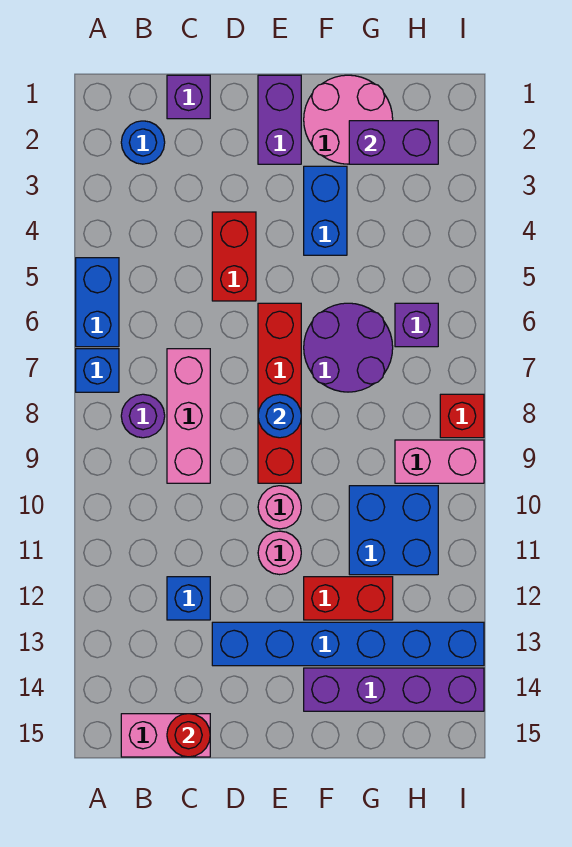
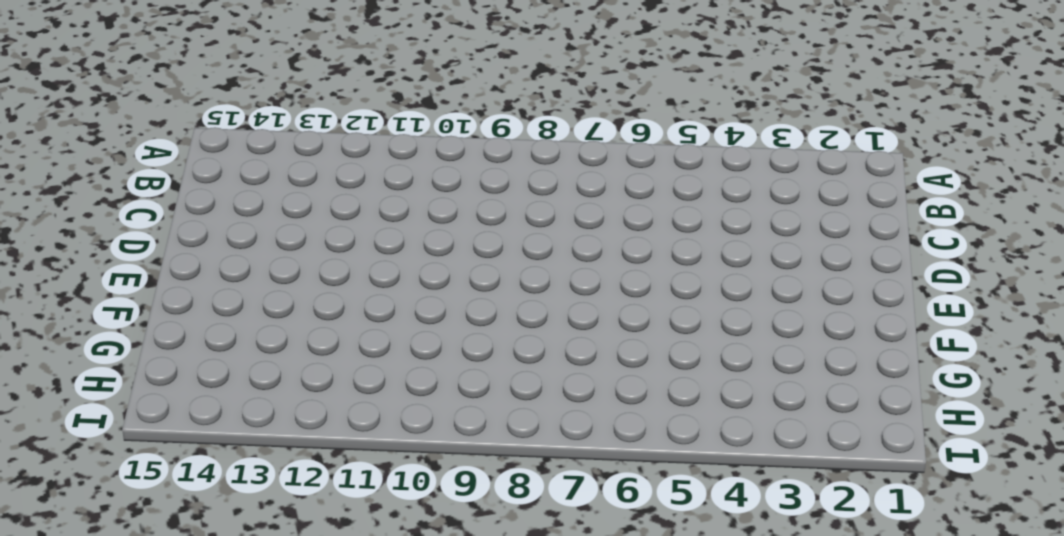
none -> blue 1x2 brick [76,258,119,347]
none -> blue 1x1 brick [76,349,119,392]
none -> blue 1x1 round brick [121,121,165,164]

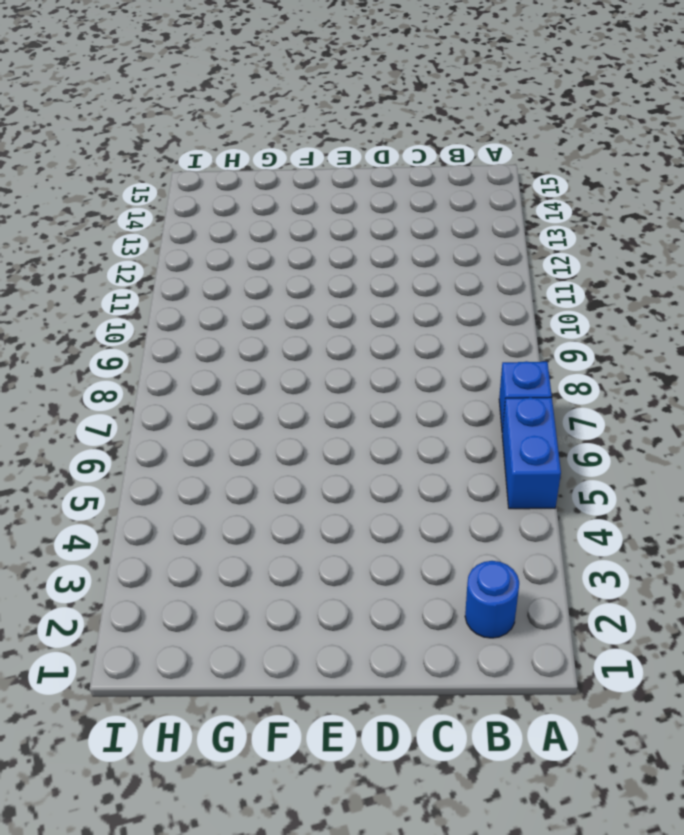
none -> purple 1x1 round brick [121,394,165,438]
none -> pink 1x2 brick [121,714,210,757]
none -> purple 1x1 brick [167,75,210,119]

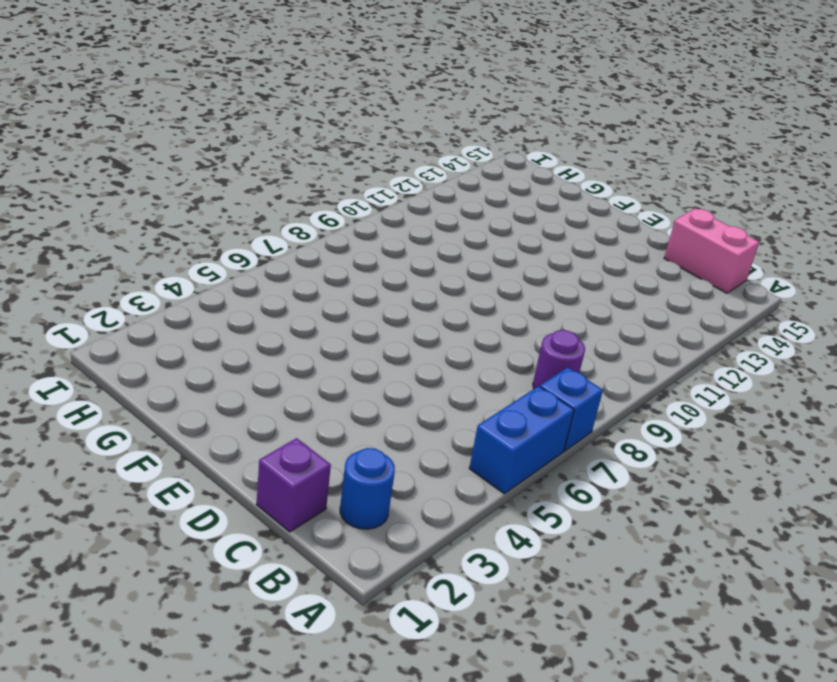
none -> pink 1x3 brick [167,349,210,483]
none -> blue 1x1 brick [167,577,210,620]
none -> red 1x2 brick [212,212,256,301]

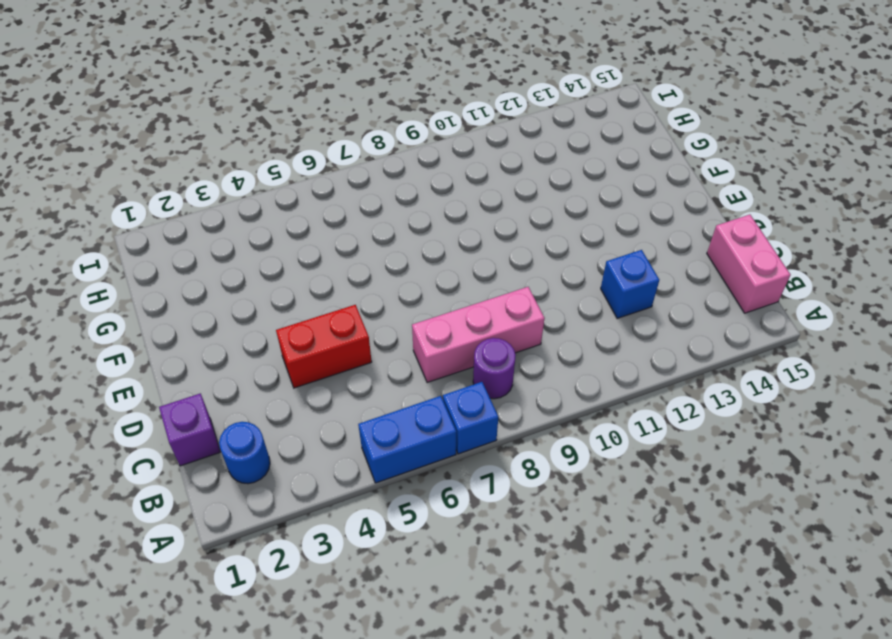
none -> blue 1x6 brick [212,622,484,666]
none -> purple 1x2 brick [258,75,301,164]
none -> red 1x4 brick [258,303,301,483]

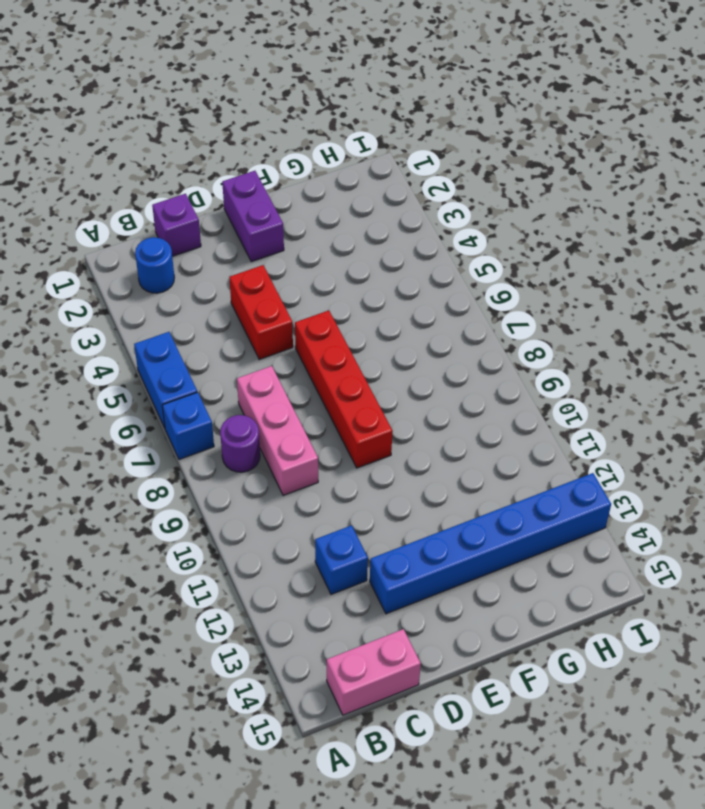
none -> pink 1x1 round brick [258,486,301,529]
none -> pink 1x1 round brick [258,531,301,575]
none -> pink 2x2 round brick [304,75,393,164]

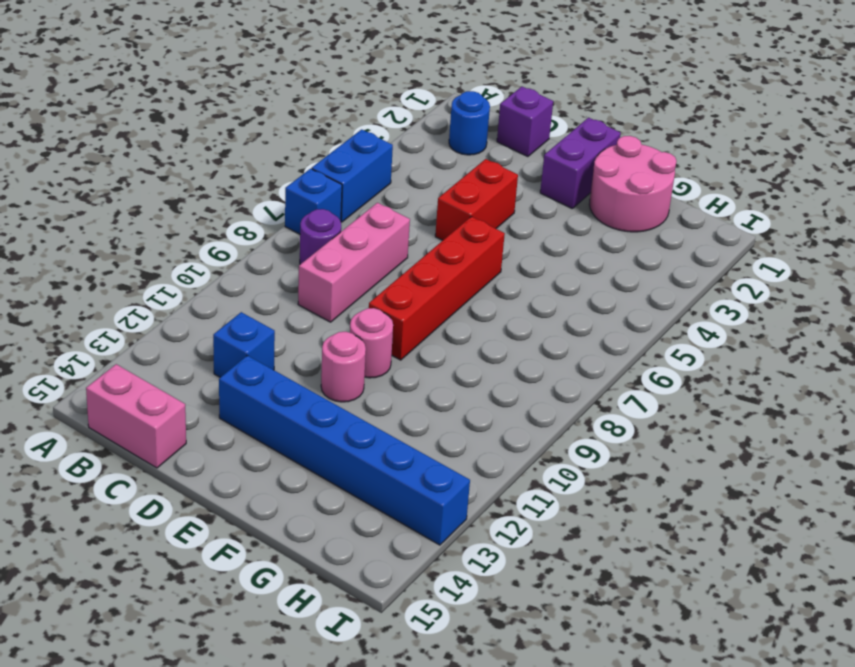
none -> blue 1x2 brick [304,166,347,255]
none -> purple 2x2 round brick [304,303,393,392]
none -> red 1x2 brick [304,577,393,620]

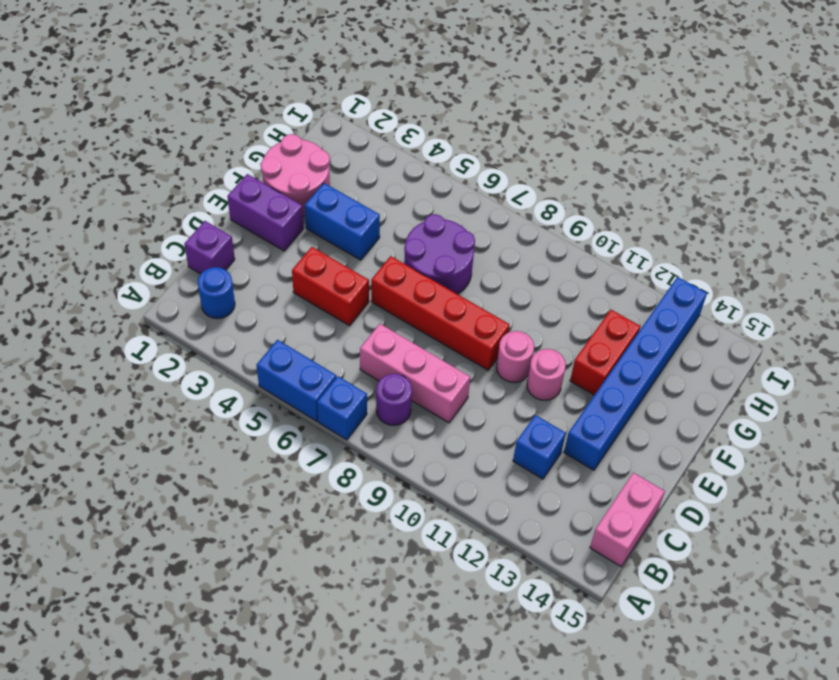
none -> purple 1x4 brick [304,668,484,711]
none -> blue 2x2 brick [349,486,438,575]
none -> purple 1x1 brick [395,303,438,347]

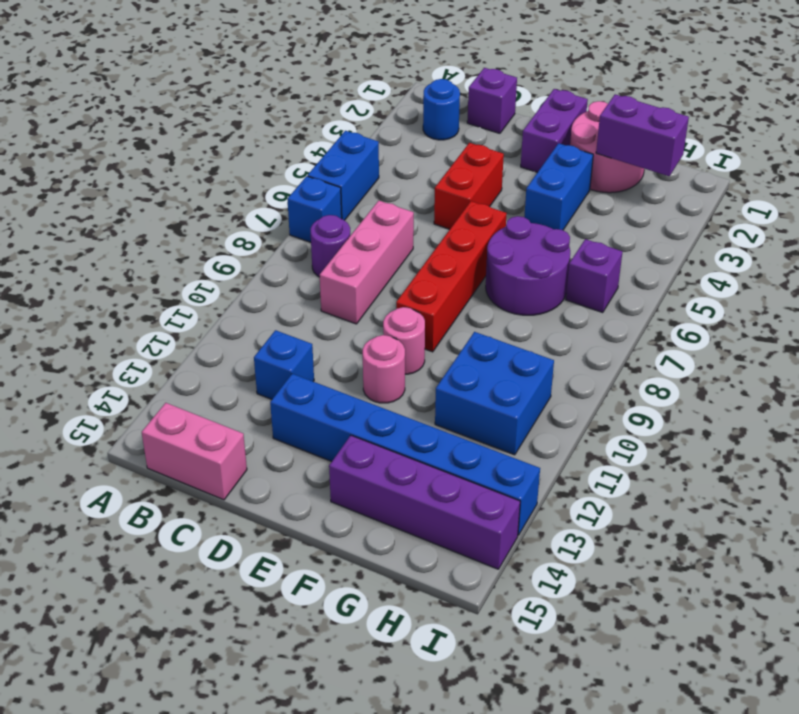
none -> red 1x2 brick [304,577,393,620]
none -> pink 1x2 brick [395,440,484,483]
none -> red 1x1 brick [440,394,484,438]

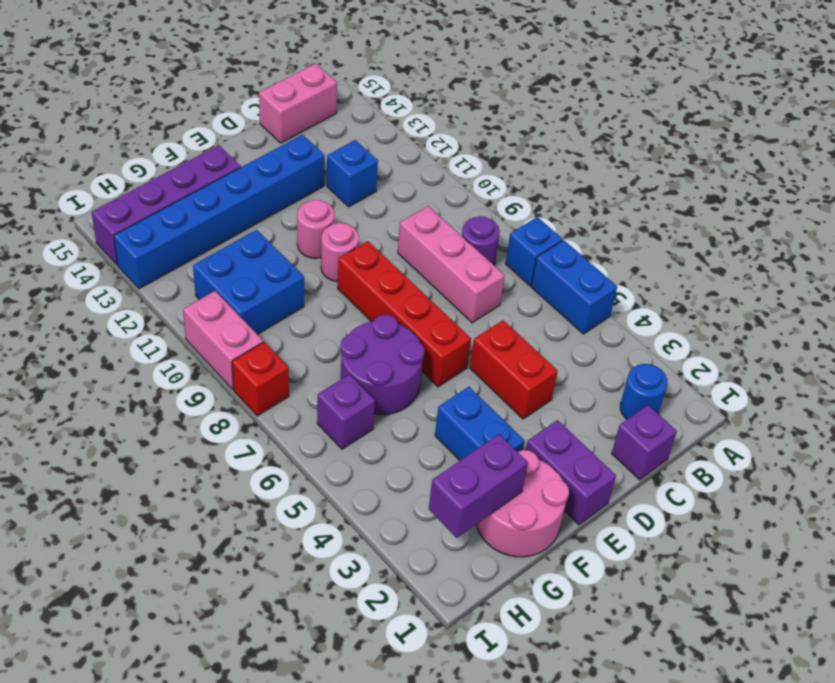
pink 1x2 brick [183,291,263,389] -> pink 1x2 brick turned to [395,440,484,483]
none -> red 1x2 brick [304,577,393,620]
none -> red 1x1 round brick [167,714,210,757]
none -> blue 1x1 round brick [258,394,301,438]

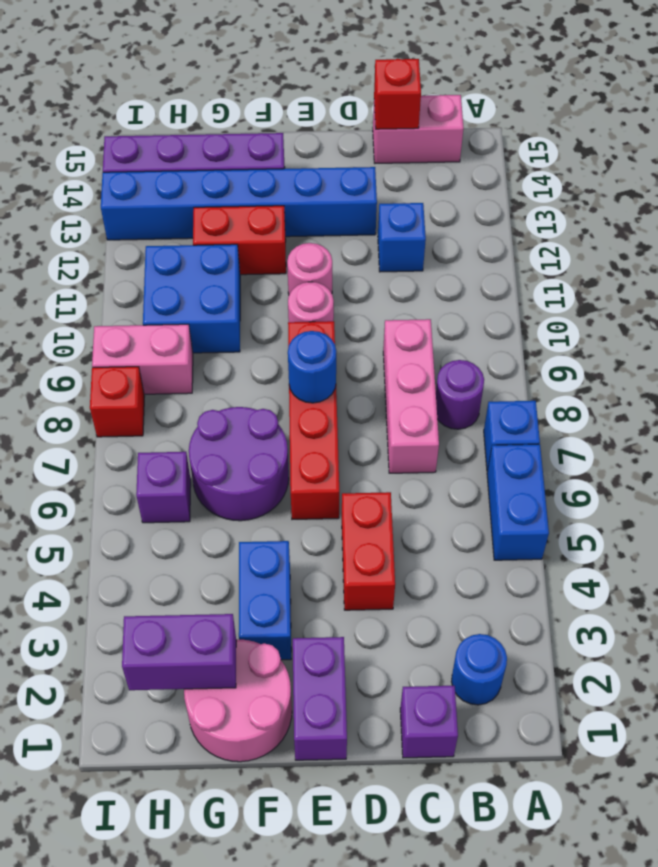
red 1x1 brick [374,59,421,129] -> red 1x1 round brick [167,714,210,757]

